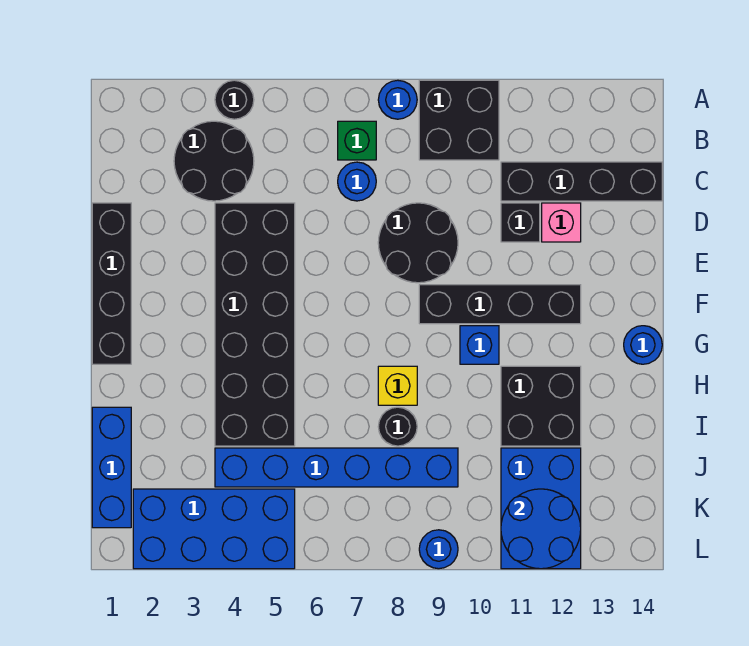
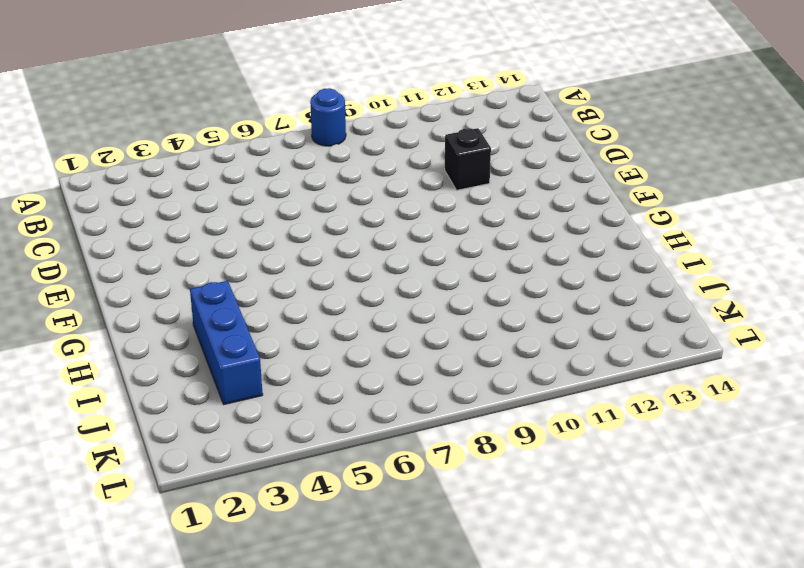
blue 1x3 brick [190,281,263,404] -> blue 1x3 brick moved to [92,407,131,528]
none -> black 1x1 round brick [215,80,254,119]
none -> black 2x2 brick [419,80,499,160]
none -> black 2x2 round brick [174,121,254,201]

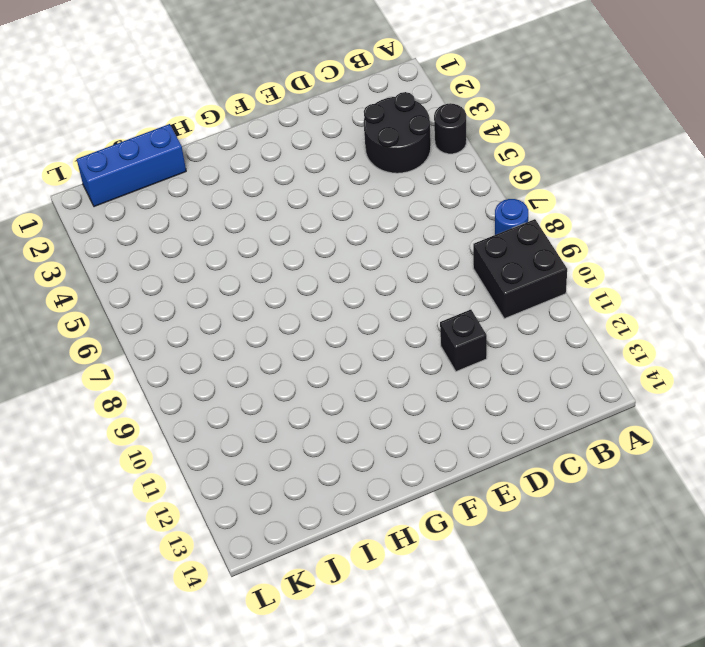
none -> green 1x1 brick [338,121,376,160]
none -> blue 1x1 round brick [338,162,376,201]
none -> black 1x4 brick [501,162,662,201]

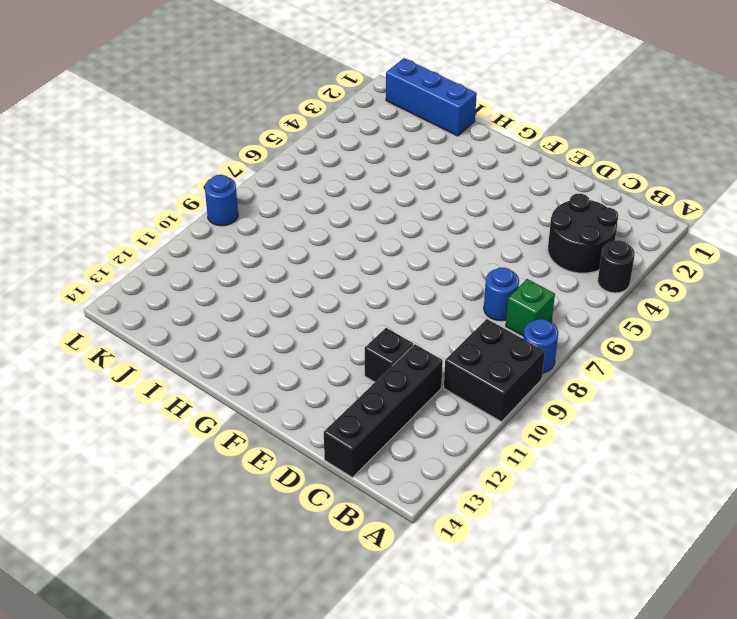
none -> black 1x4 brick [92,203,131,364]
none -> black 2x6 brick [215,203,295,446]
none -> black 2x2 round brick [378,203,458,283]

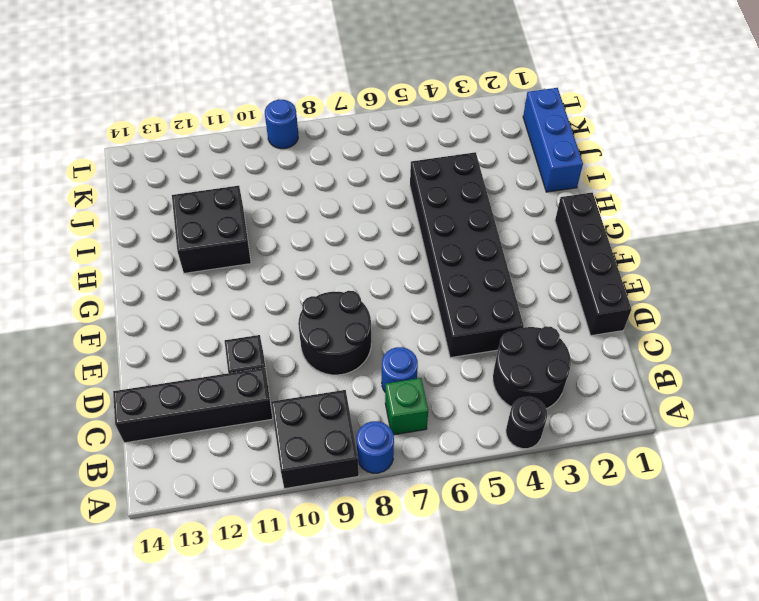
none -> pink 1x1 brick [542,203,581,242]
none -> black 1x4 brick [419,285,581,324]
none -> blue 1x1 brick [460,326,499,364]

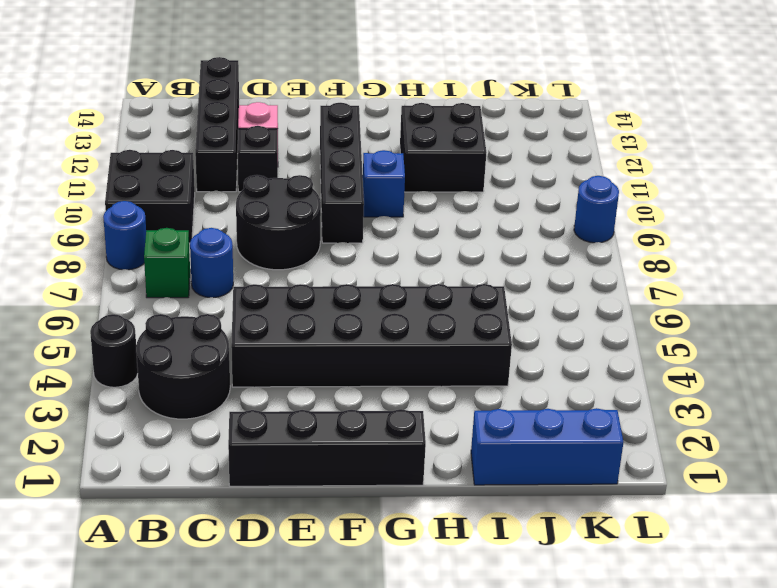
none -> blue 1x1 round brick [624,326,662,364]
none -> yellow 1x1 brick [378,366,417,405]
none -> black 1x1 round brick [378,407,417,446]

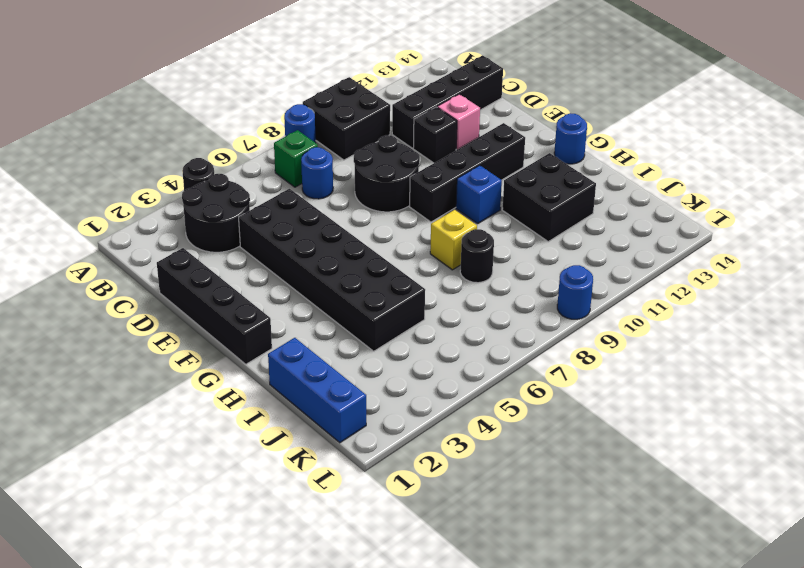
none -> blue 1x6 brick [215,448,458,487]
none -> blue 2x3 brick [501,448,581,569]
none -> blue 2x4 brick [133,489,295,569]

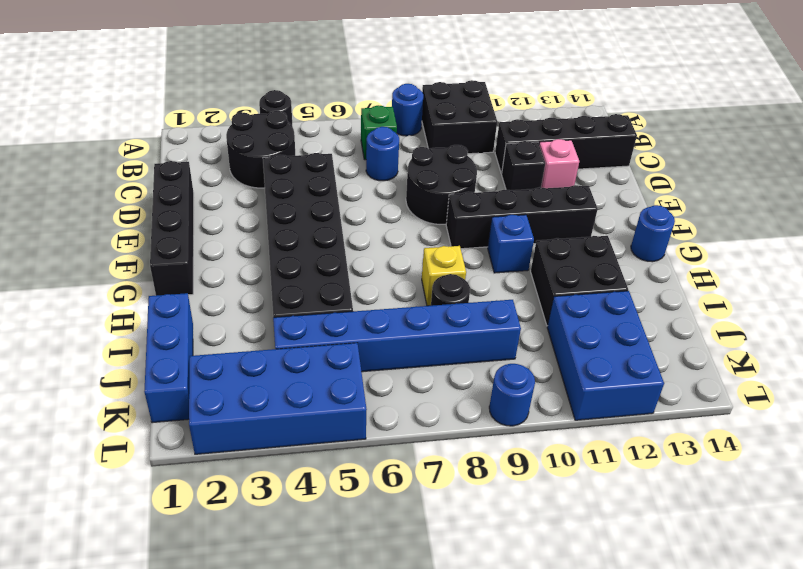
none -> blue 2x2 round brick [501,489,581,569]

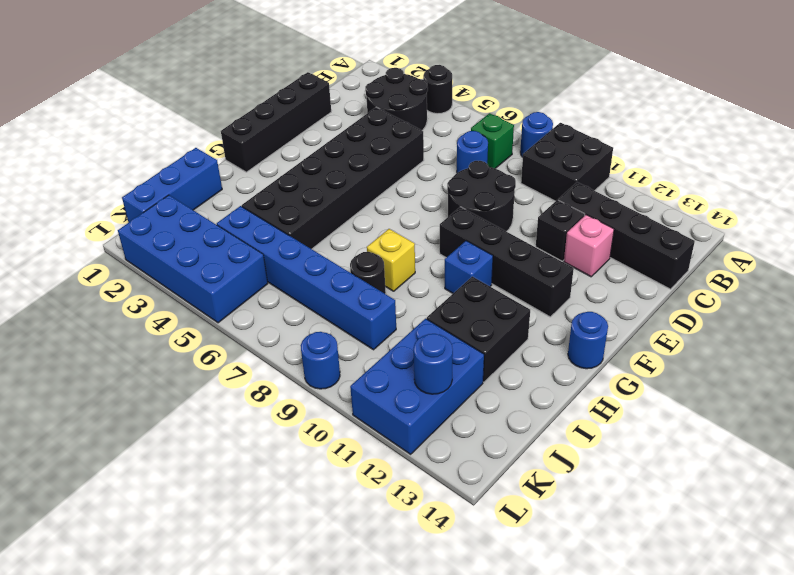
blue 1x1 round brick [414,334,453,394] -> blue 2x2 round brick [501,489,581,569]

